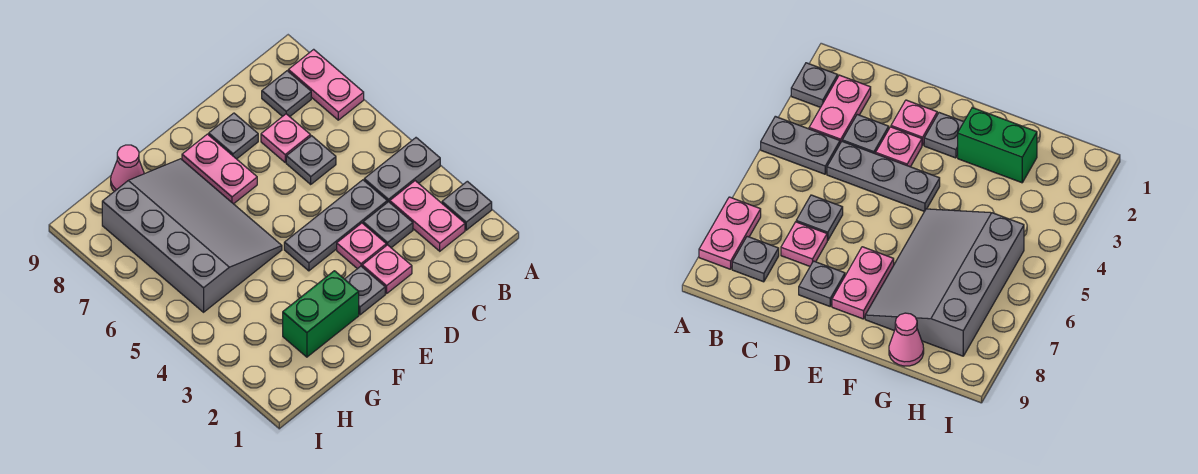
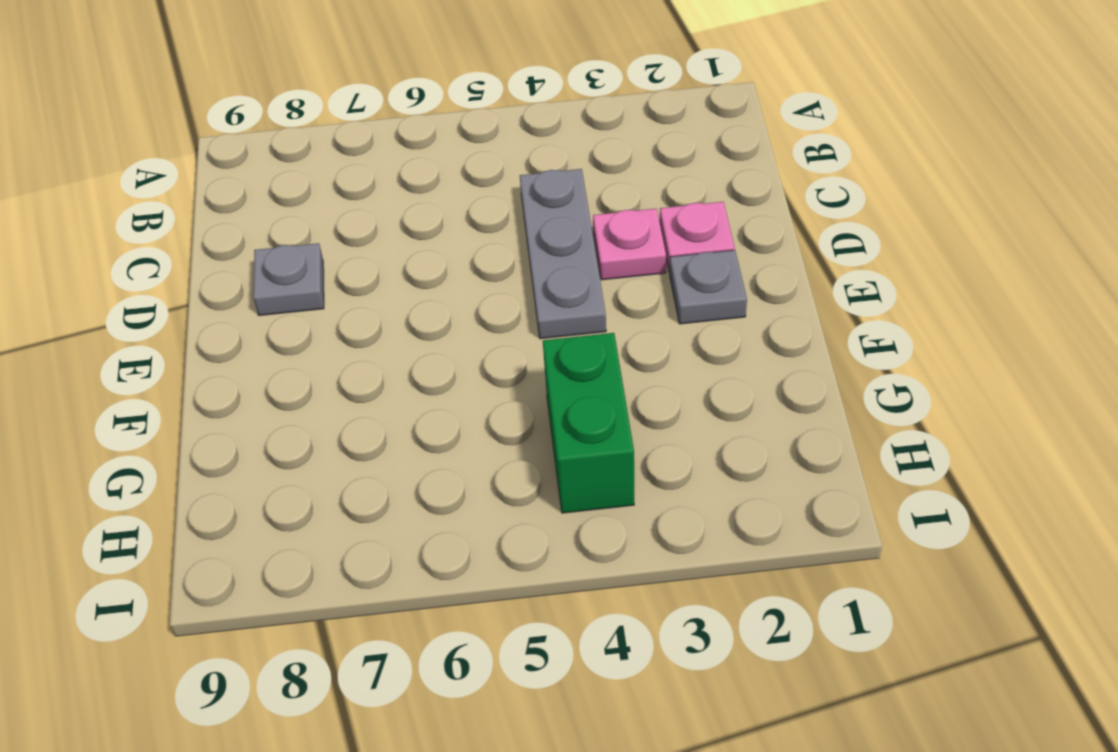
green 1x2 brick [543,333,634,513] -> green 1x2 brick moved to [283,271,359,357]
none -> grey 1x1 plate [442,181,492,230]
none -> grey 1x2 plate [364,138,440,202]
none -> pink 1x2 plate [288,49,364,120]

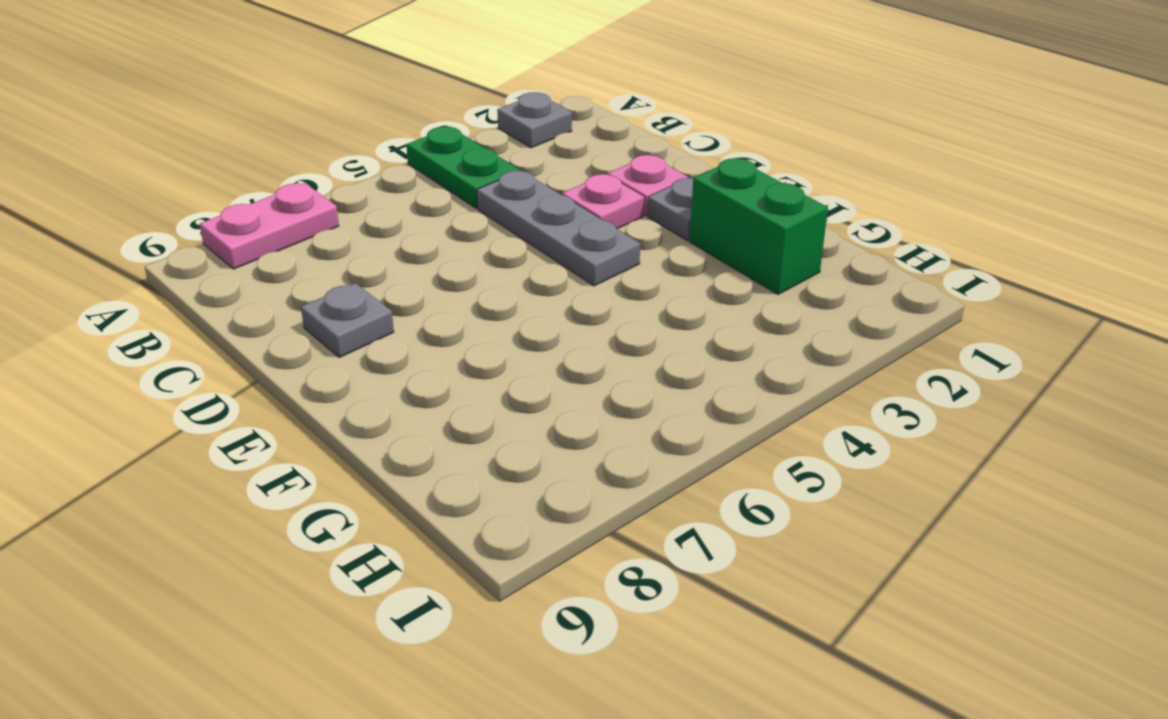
green 1x2 plate [406,126,520,208] -> grey 1x2 plate [364,138,440,202]
none -> pink 1x2 plate [390,181,465,251]
none -> grey 1x1 plate [262,71,311,117]
none -> grey 1x1 plate [363,202,413,248]

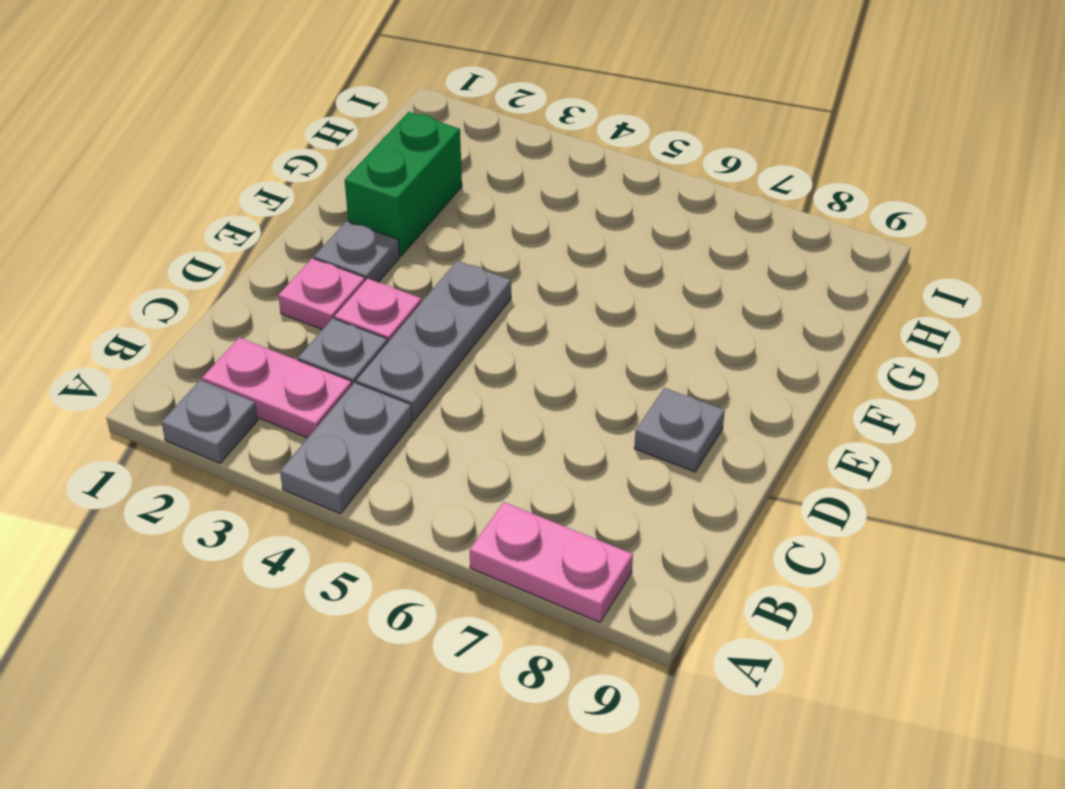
none -> grey 1x1 plate [262,71,311,117]
none -> grey 1x1 plate [286,136,336,184]
none -> pink 1x1 plate [261,114,311,162]

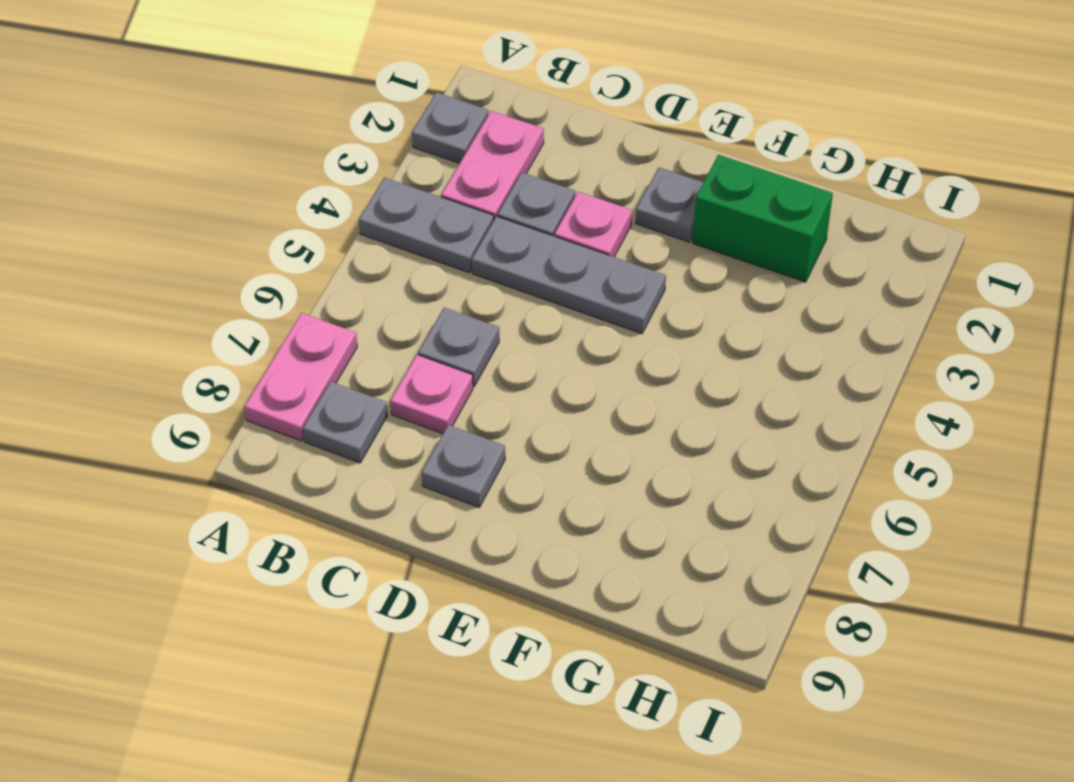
none -> pink 1x1 plate [362,245,412,294]
none -> pink 1x2 plate [182,134,257,204]
none -> grey 3x4 slope [102,159,282,312]

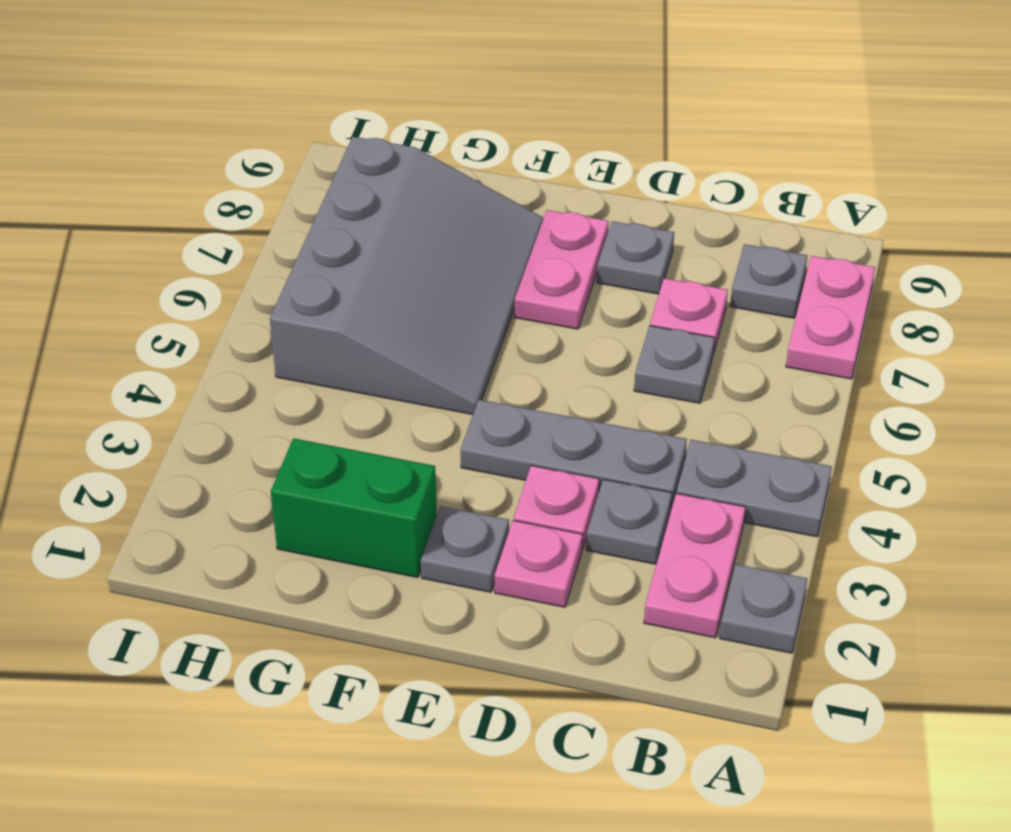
none -> pink 1x1 cone [111,145,144,191]

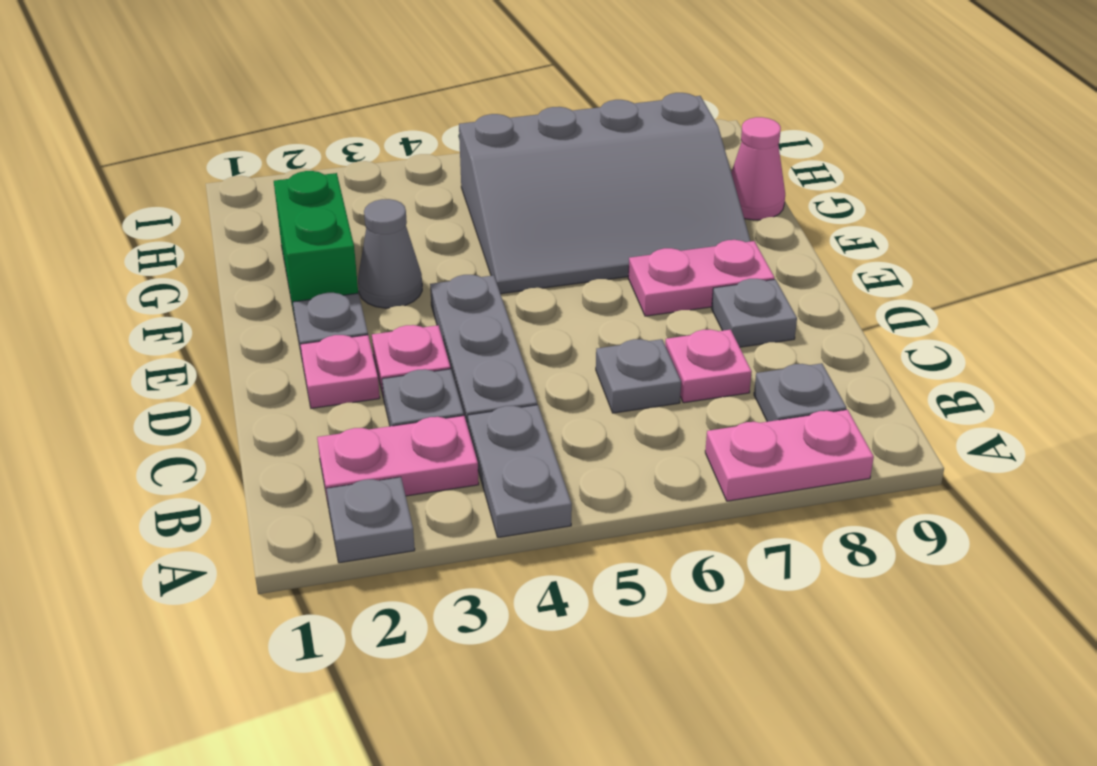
grey 1x1 cone [358,199,422,308] -> none

